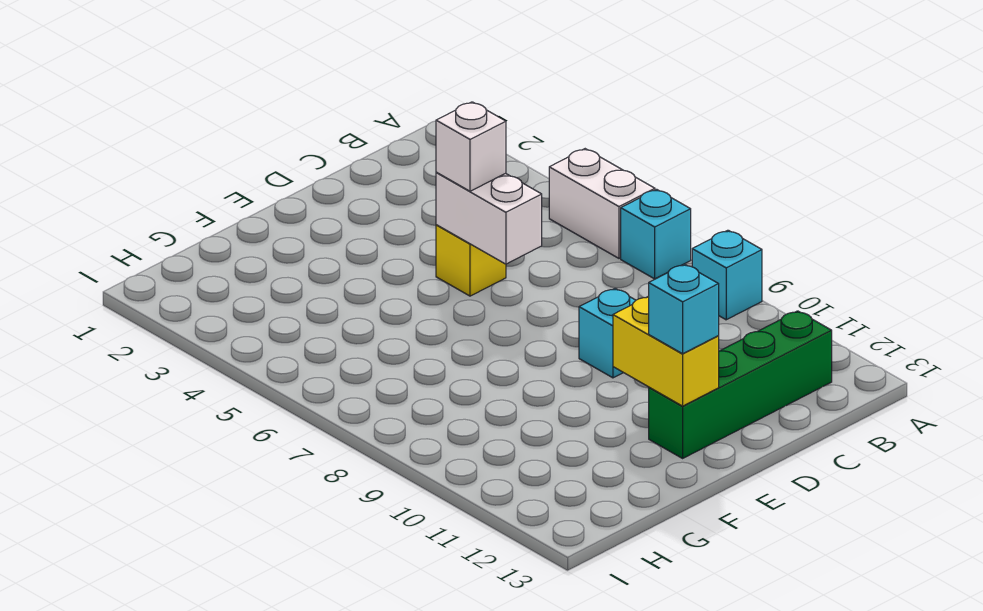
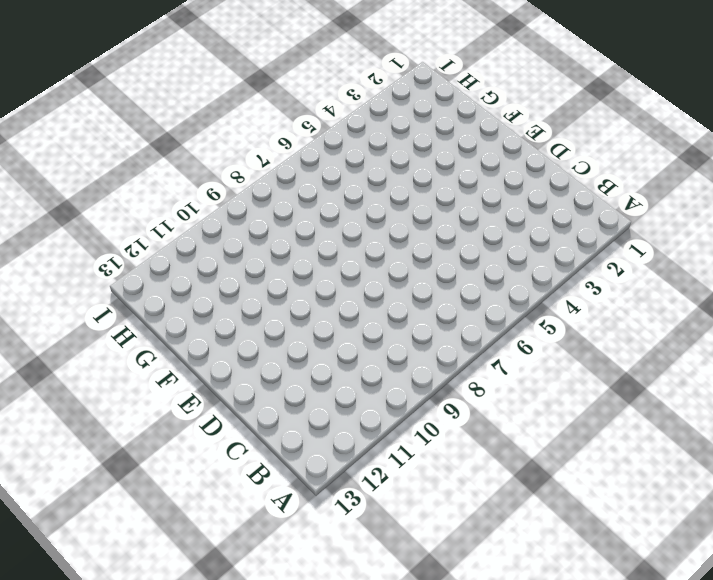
none -> white 1x2 brick [549,149,655,258]
none -> cyan 1x1 brick [621,189,691,279]

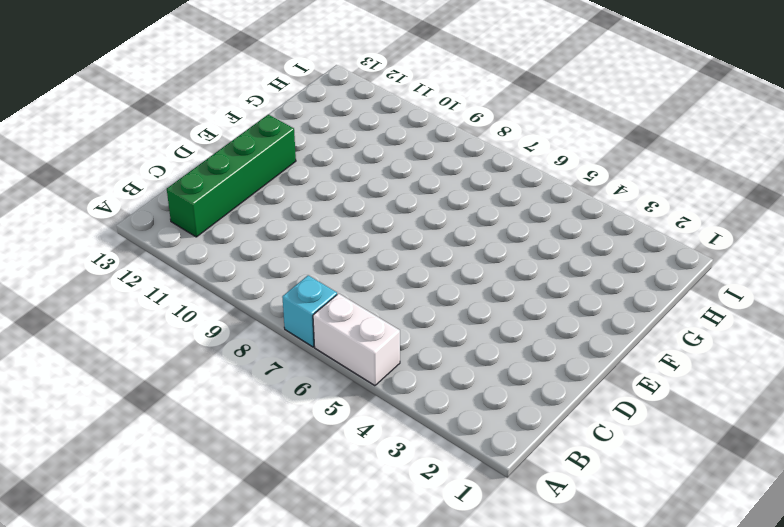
none -> cyan 1x1 brick [692,230,762,320]
none -> yellow 1x1 brick [436,225,506,296]

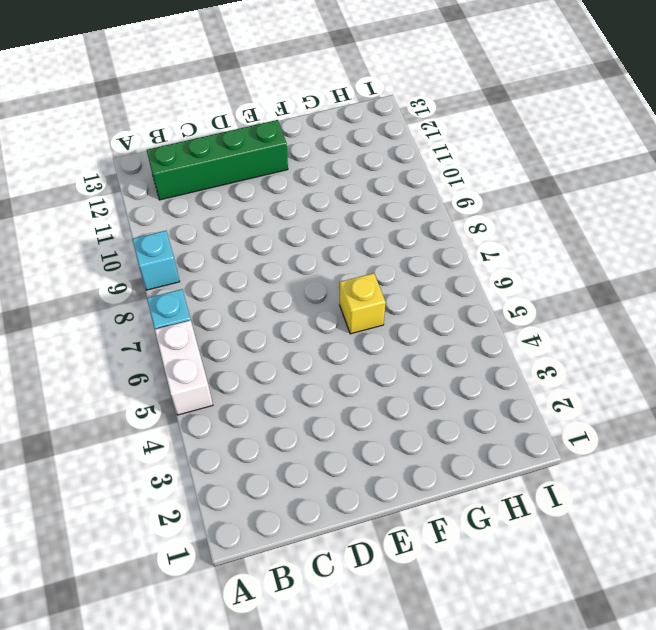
yellow 1x1 brick [340,273,386,334] -> yellow 1x1 brick moved to [436,225,506,296]
none -> cyan 1x1 brick [579,289,636,378]
none -> white 1x2 brick [436,172,542,264]

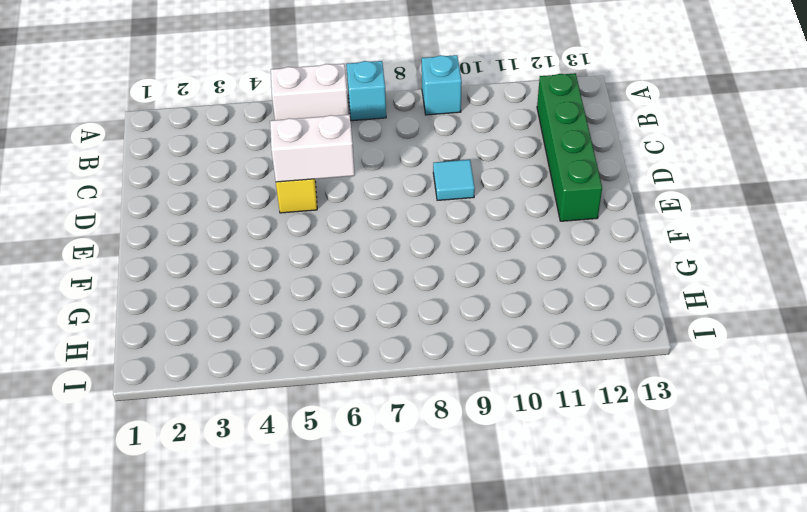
cyan 1x1 tile [433,160,475,200] -> cyan 1x1 brick [579,289,636,378]
none -> yellow 1x2 brick [613,296,719,406]
none -> white 1x1 brick [436,102,506,191]

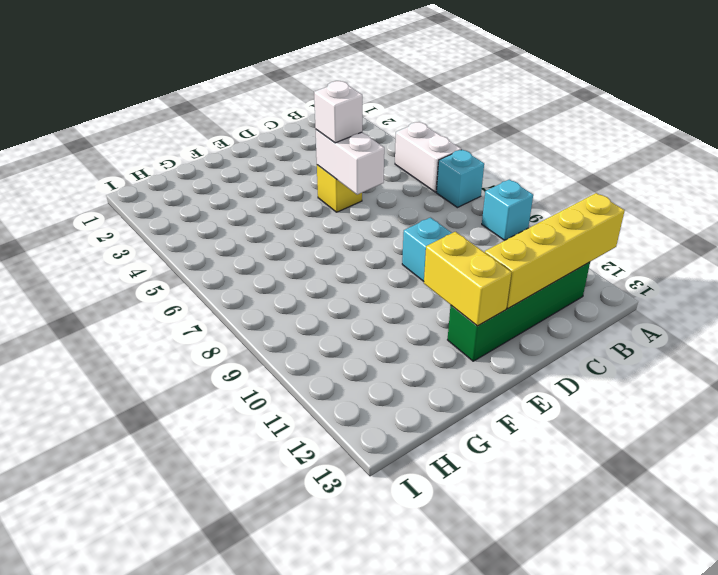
yellow 1x4 brick [485,193,625,308] -> none
none -> cyan 1x1 brick [649,264,719,354]

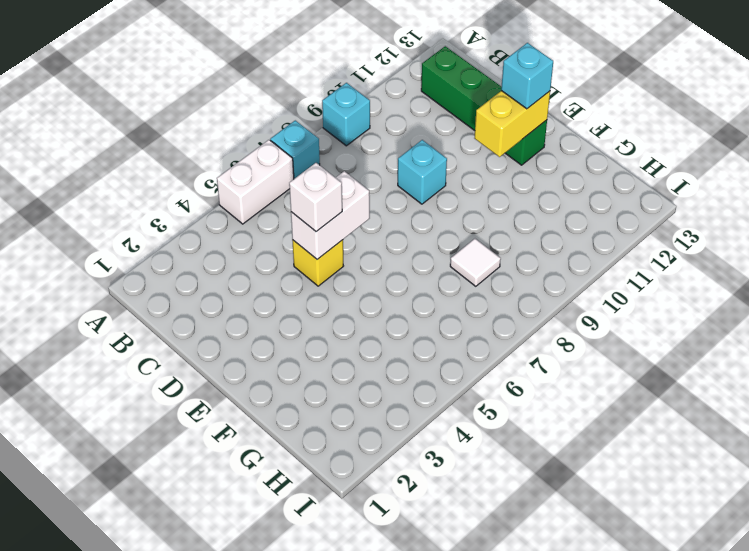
white 1x1 tile [450,239,501,286] -> none

